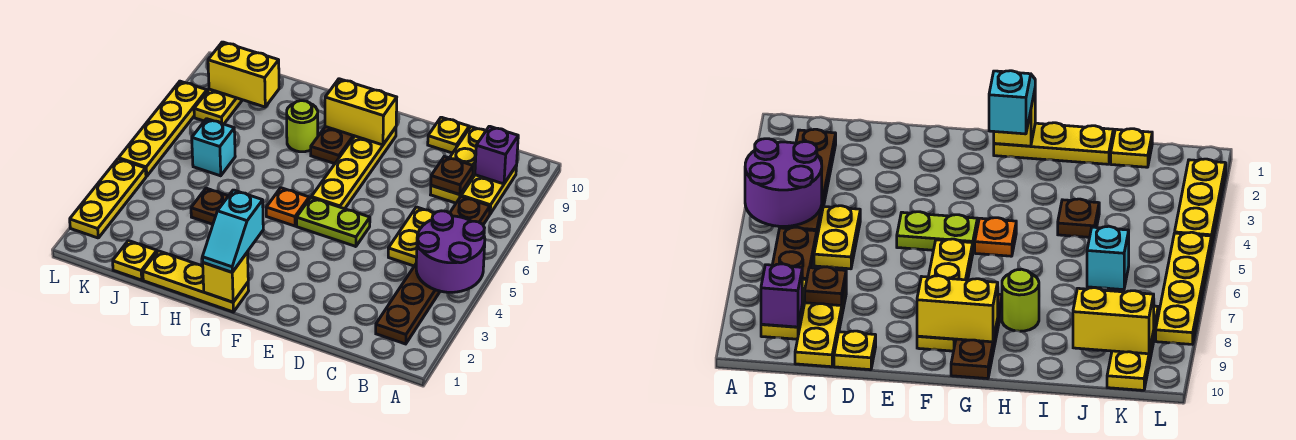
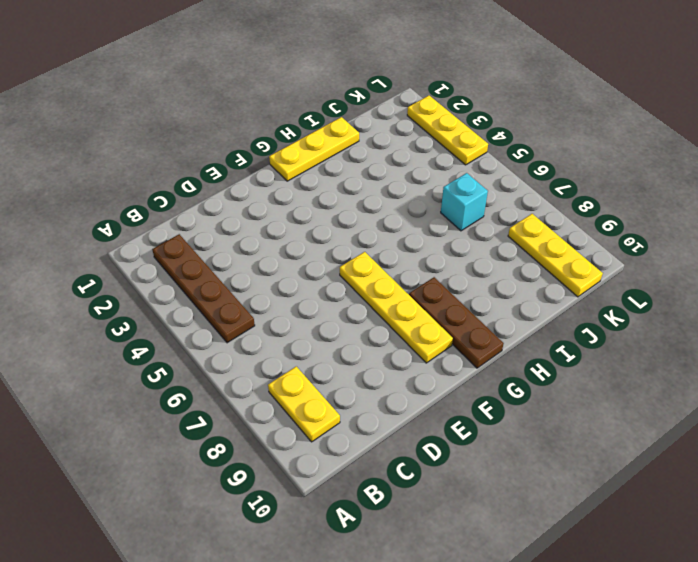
none -> brown 1x2 plate [450,197,490,225]
none -> yellow 1x2 plate [388,207,435,266]
none -> yellow 1x3 plate [431,127,486,203]

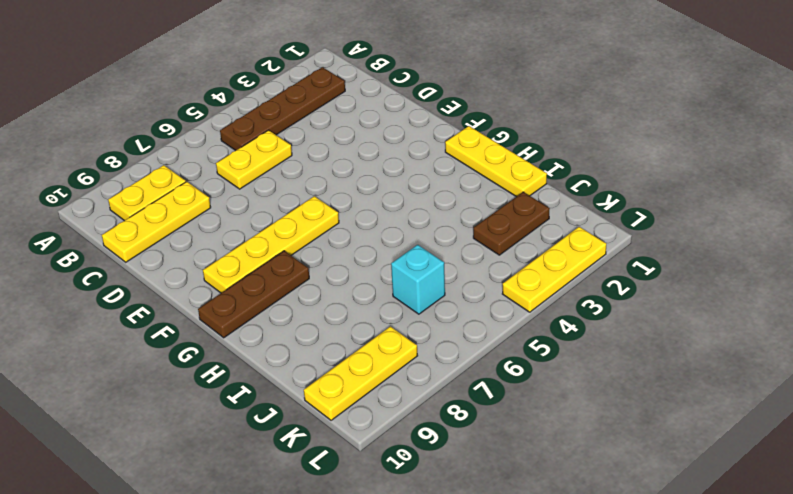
brown 1x2 plate [473,192,550,255] -> brown 1x2 plate moved to [450,197,490,225]
none -> yellow 1x1 plate [428,117,469,153]
none -> lime 1x2 plate [296,198,370,247]
none -> orange 1x1 plate [266,188,309,226]

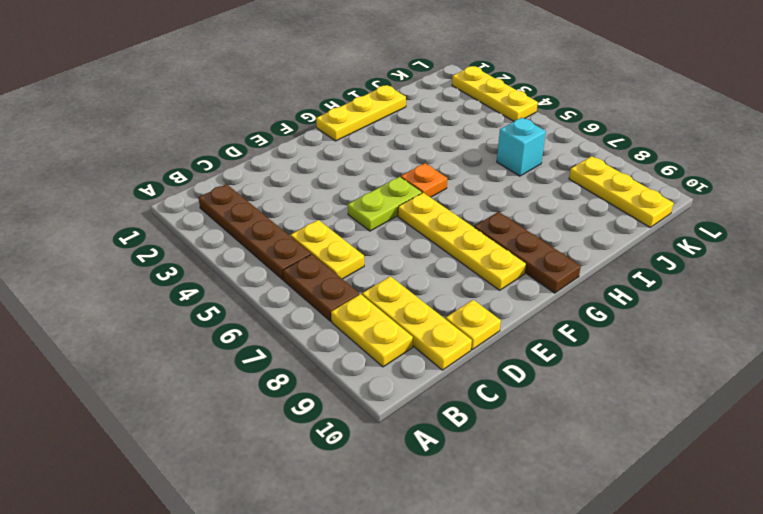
none -> lime 1x1 round brick [287,101,318,152]
none -> brown 1x1 plate [191,188,228,224]
none -> yellow 1x1 plate [113,241,157,280]

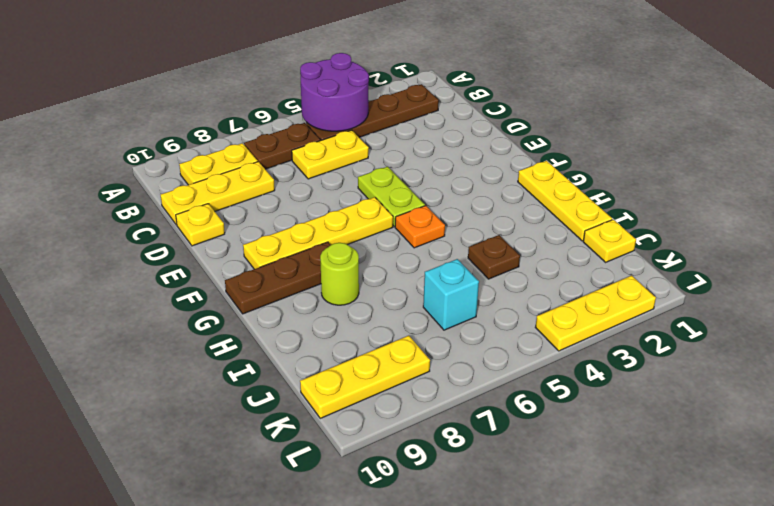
none -> yellow 1x4 plate [119,81,207,176]
none -> purple 1x1 brick [475,126,518,184]
none -> brown 1x1 plate [431,156,473,195]

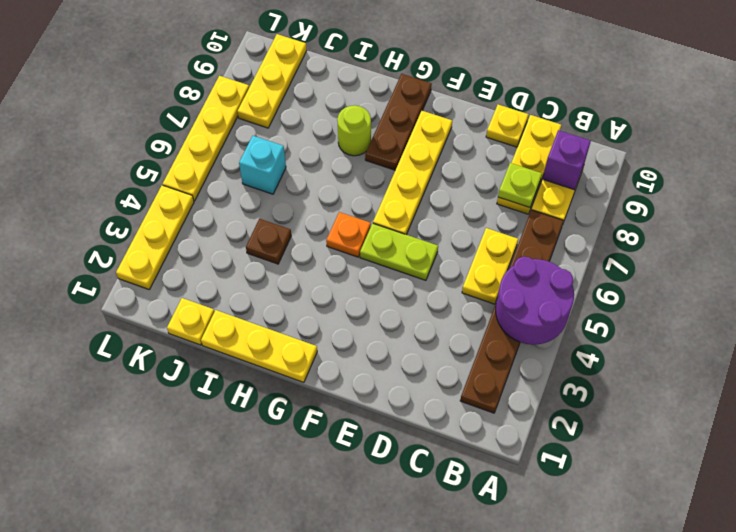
lime 1x1 plate [498,163,542,208] -> brown 1x1 plate [431,156,473,195]
none -> yellow 1x2 brick [325,79,397,145]
none -> yellow 1x1 brick [203,252,248,302]
none -> yellow 1x2 brick [208,42,279,107]

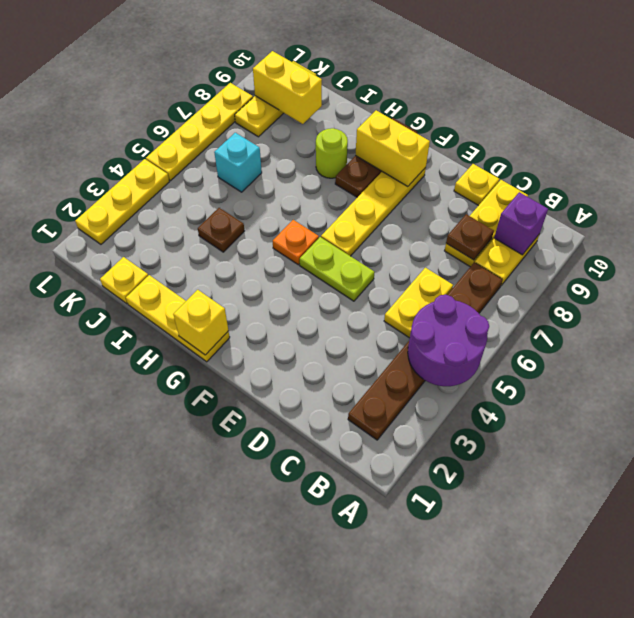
none -> cyan 1x2 slope [202,190,263,272]

